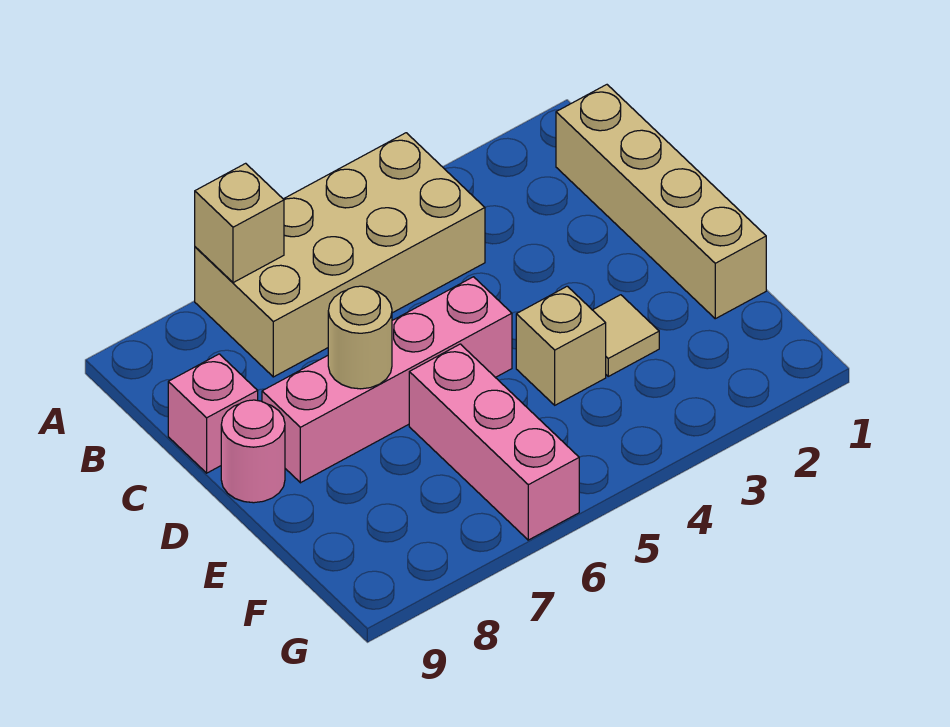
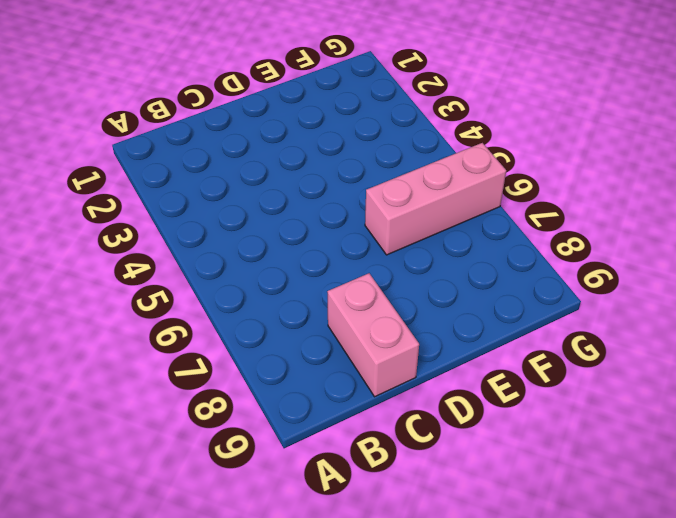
pink 1x2 brick [327,273,419,397] -> pink 1x1 brick [168,354,258,473]
none -> tan 2x4 brick [195,133,485,377]
none -> tan 1x4 brick [556,85,766,319]

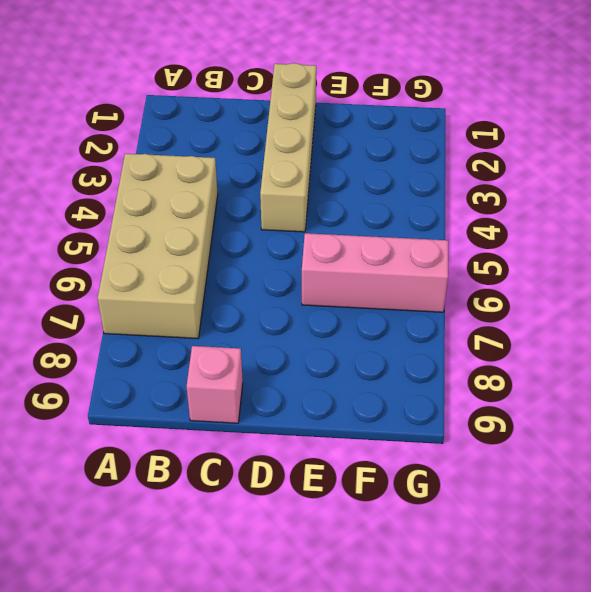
tan 1x4 brick [260,63,316,232] -> tan 1x4 brick turned to [556,85,766,319]
none -> pink 1x4 brick [262,277,512,483]
none -> pink 1x1 round brick [221,400,285,503]

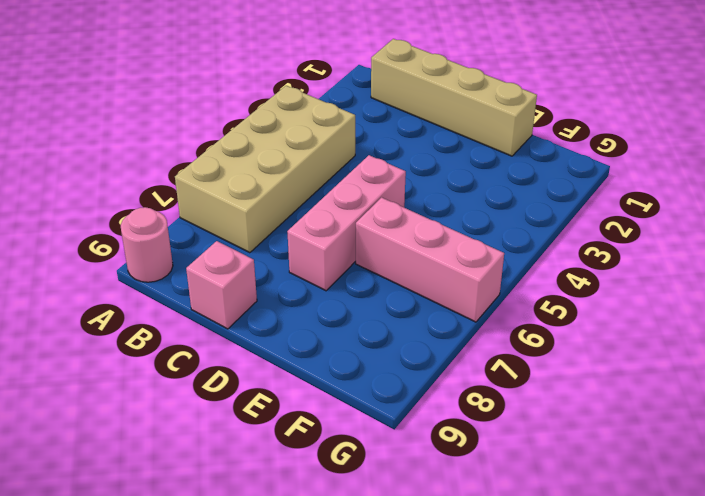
pink 1x1 round brick [121,207,173,282] -> pink 1x1 round brick moved to [221,400,285,503]
pink 1x3 brick [287,155,406,291] -> pink 1x4 brick [262,277,512,483]
none -> tan 1x1 tile [593,295,659,376]
none -> tan 1x1 brick [516,286,606,405]

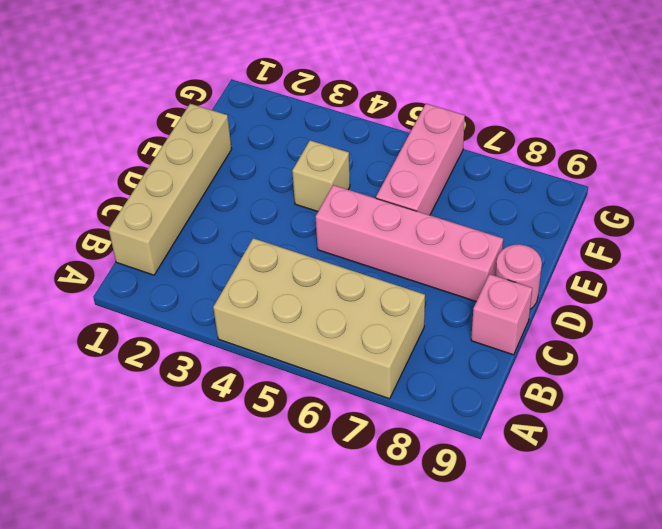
none -> tan 1x1 tile [593,295,659,376]
none -> tan 1x1 brick [195,163,284,283]

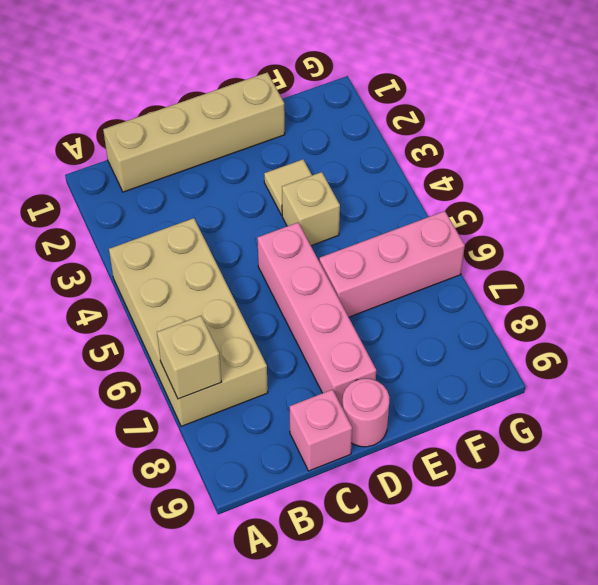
none -> tan 1x1 round brick [328,286,392,389]

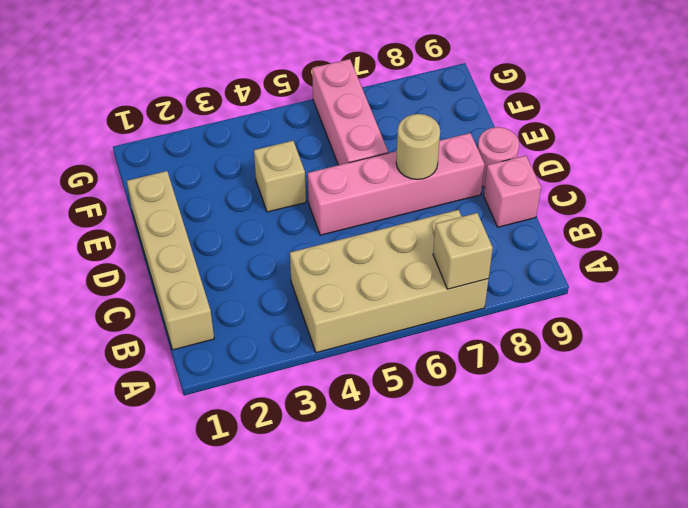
none -> tan 1x1 tile [593,295,659,376]

